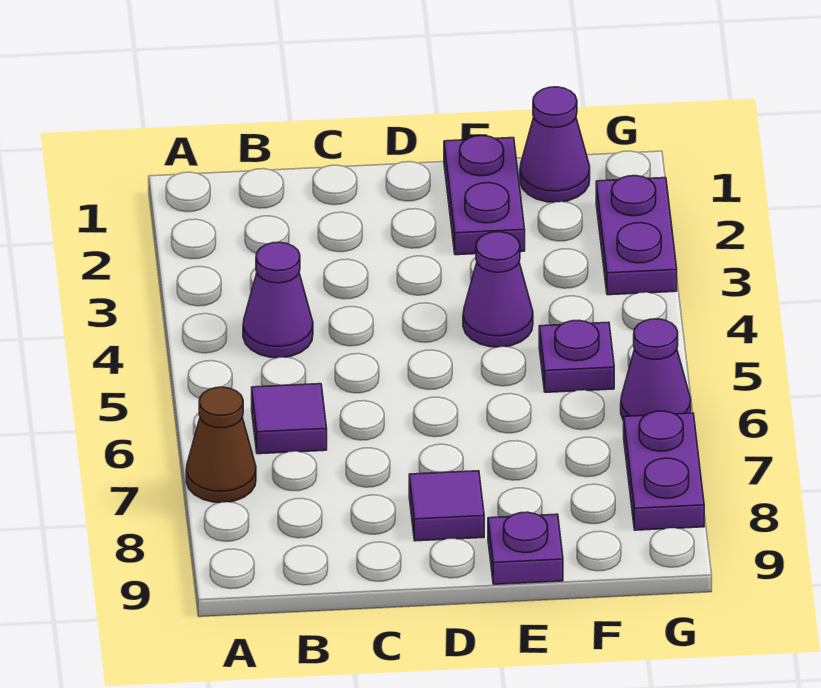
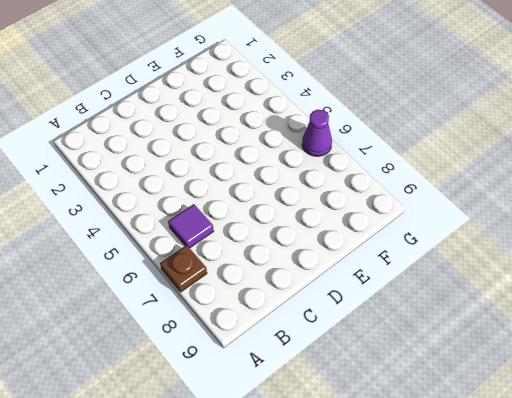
brown 1x1 plate [160,245,207,292] -> brown 1x1 cone [186,387,256,503]
none -> purple 1x1 cone [243,242,313,358]
none -> purple 1x1 tile [409,471,484,541]
none -> purple 1x2 plate [444,136,525,255]

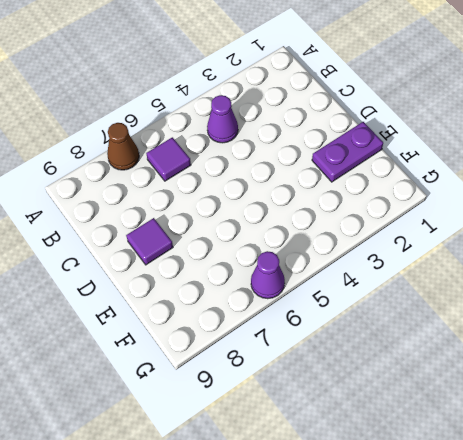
none -> purple 1x1 cone [463,232,533,347]
none -> purple 1x1 plate [488,512,563,584]
none -> purple 1x1 cone [520,87,590,202]

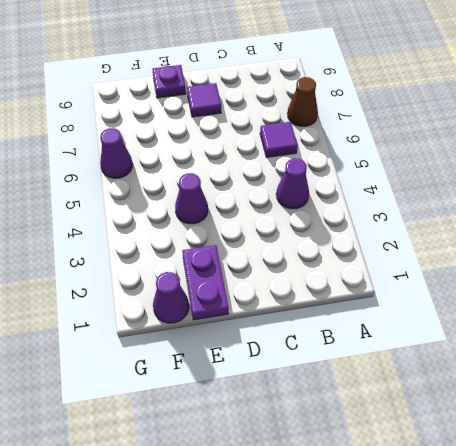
none -> purple 1x1 plate [539,321,614,392]
none -> purple 1x2 plate [596,176,677,295]
none -> purple 1x2 plate [624,411,704,530]

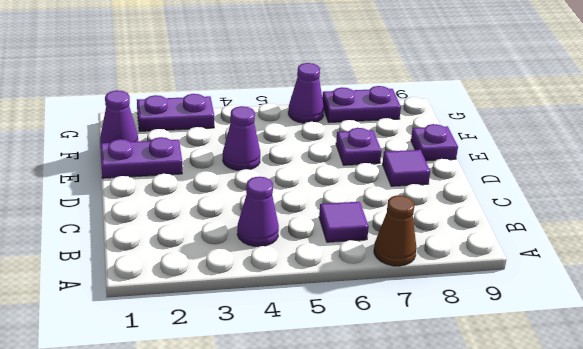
purple 1x1 plate [336,128,381,165] -> purple 1x1 plate moved to [539,321,614,392]

